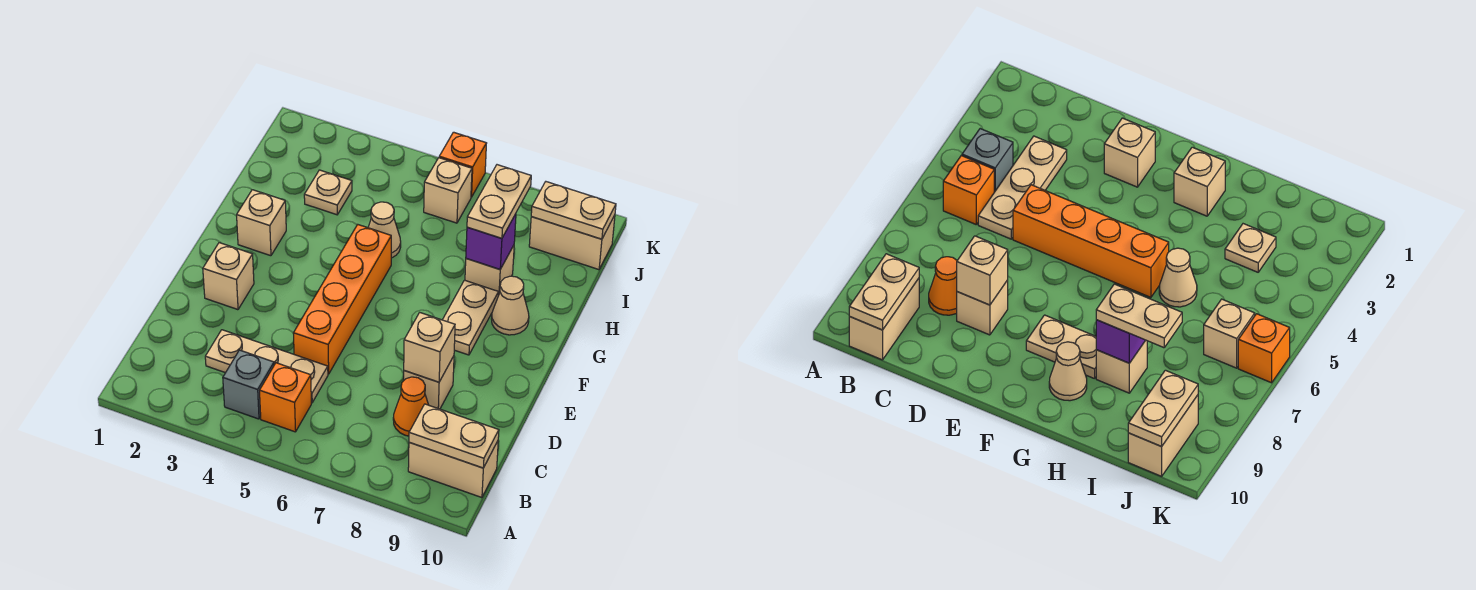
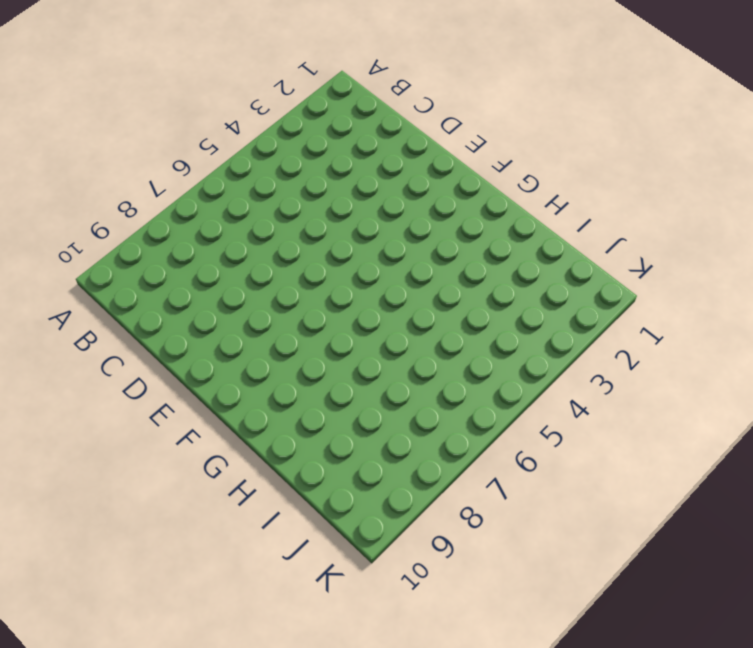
none -> grey 1x1 brick [223,350,274,419]
none -> orange 1x1 brick [260,363,311,432]
none -> tan 1x2 brick [408,441,498,498]

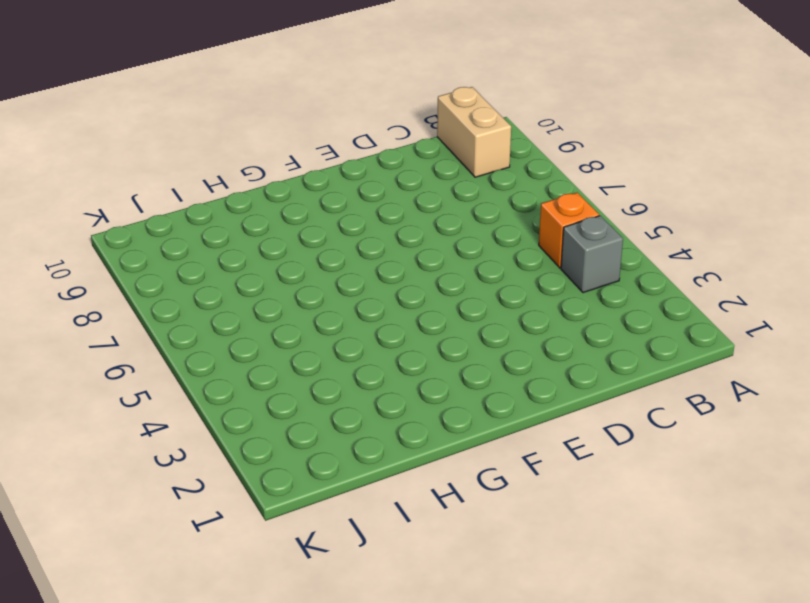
none -> tan 1x3 plate [205,330,328,403]
none -> orange 1x1 cone [393,377,428,436]
none -> orange 1x4 brick [293,225,391,374]

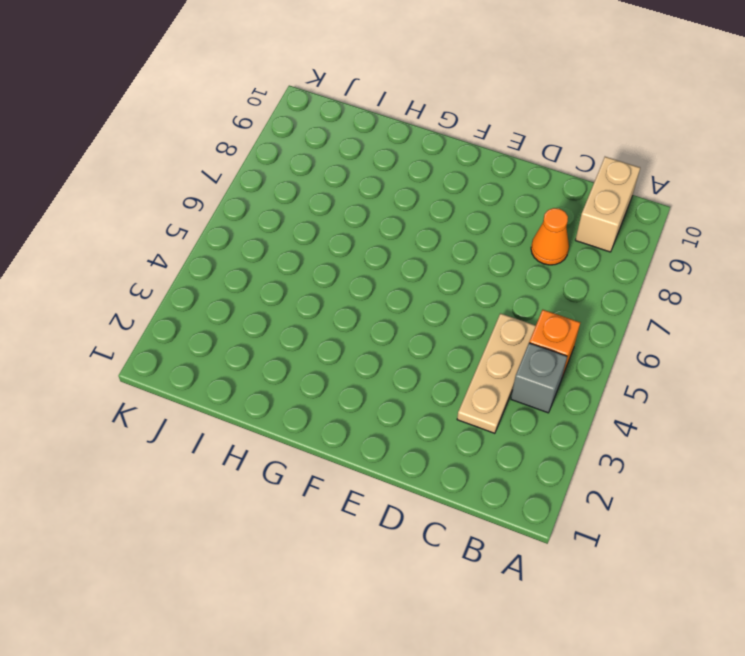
none -> orange 1x4 brick [293,225,391,374]
none -> tan 1x1 brick [404,356,454,409]
none -> tan 1x1 brick [203,243,254,310]

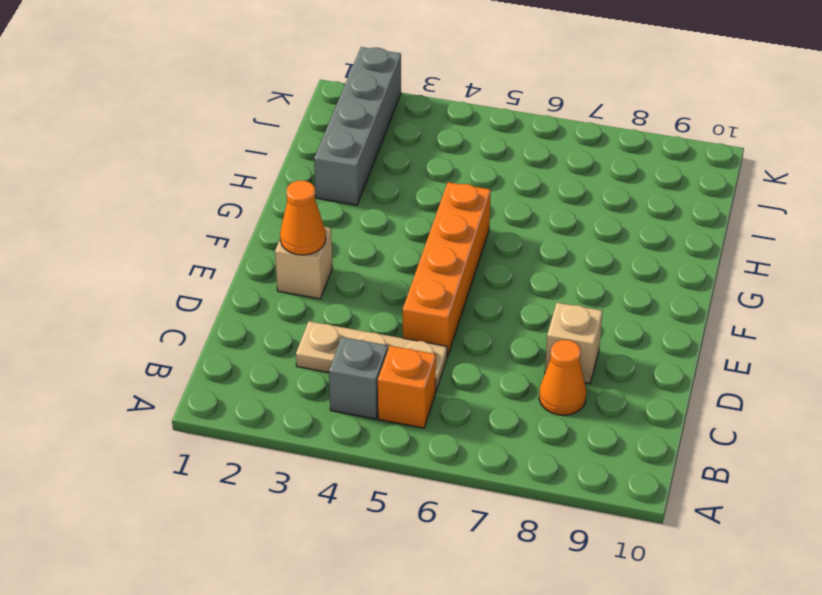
orange 1x1 cone [280,181,326,255] -> none
grey 1x4 brick [314,47,401,205] -> none
none -> tan 1x2 brick [408,441,498,498]
none -> tan 1x2 plate [443,280,499,355]
none -> tan 1x1 brick [237,190,286,256]

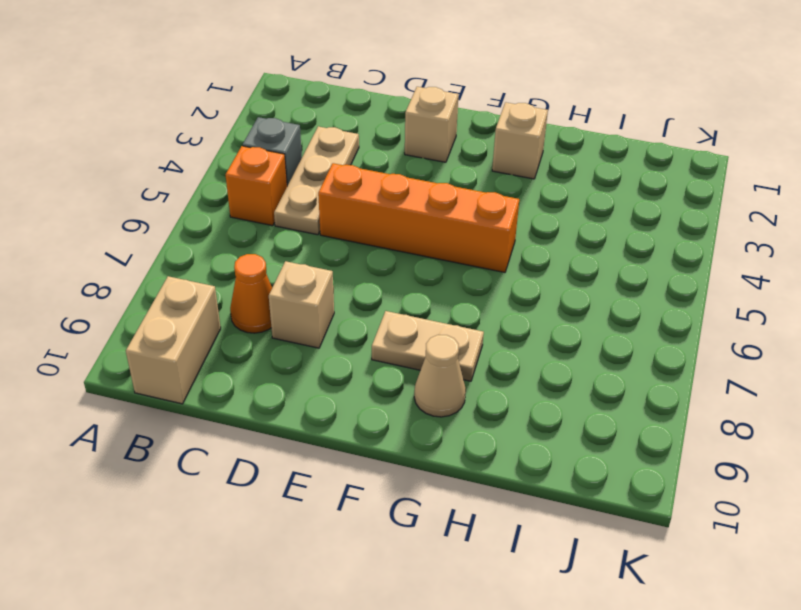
none -> tan 1x1 cone [368,202,401,258]
none -> tan 1x1 brick [465,245,514,296]
none -> tan 1x1 plate [304,170,352,215]

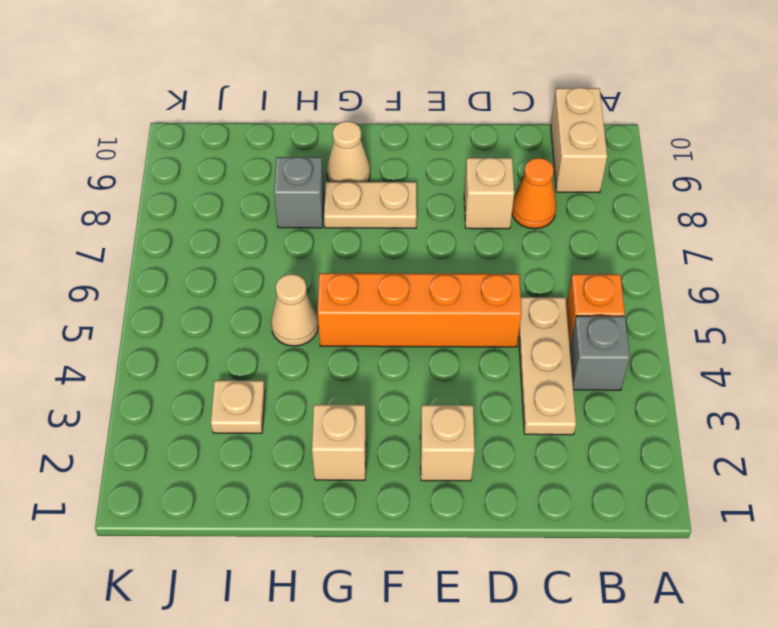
grey 1x1 brick [274,157,324,228] -> tan 1x1 brick [465,245,514,296]
none -> tan 1x1 brick [424,158,472,223]
none -> tan 1x2 brick [529,215,615,270]
none -> orange 1x1 brick [439,132,487,197]

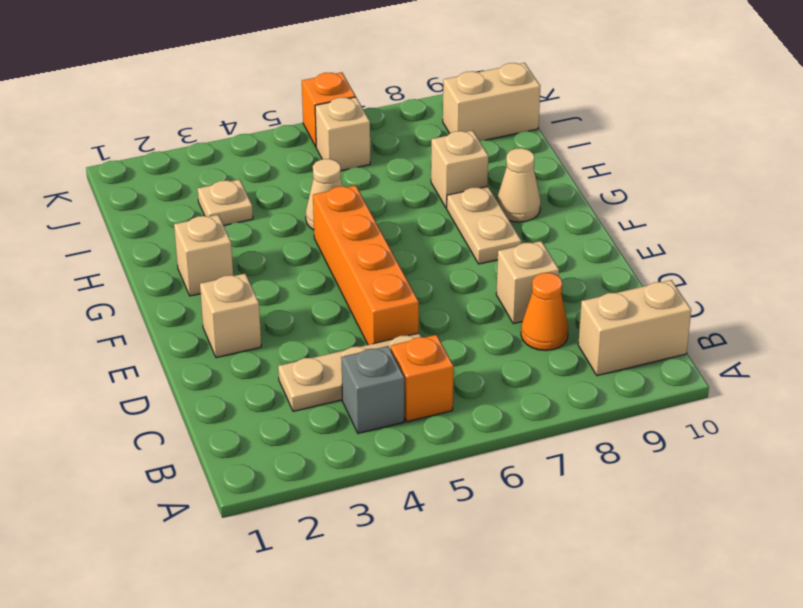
none -> tan 1x2 plate [409,404,499,468]
none -> tan 1x1 brick [404,313,455,382]
none -> purple 1x1 brick [466,214,516,269]

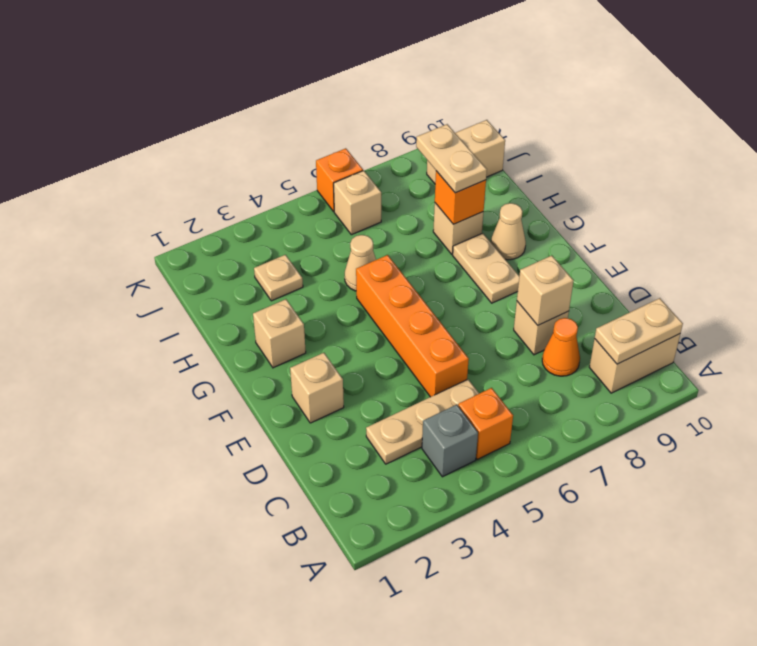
orange 1x1 brick [435,171,486,224] -> purple 1x1 brick [466,214,516,269]
none -> tan 1x2 plate [531,182,616,239]

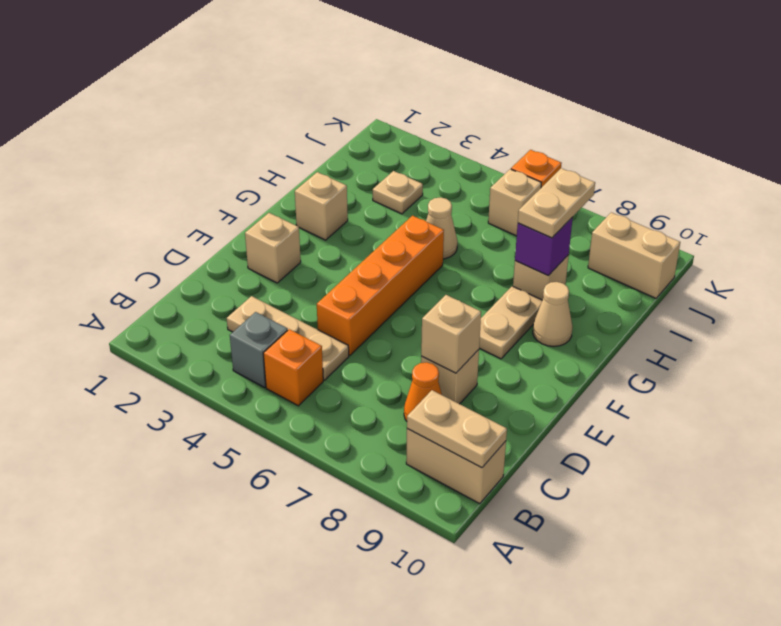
none -> tan 1x2 plate [531,182,616,239]

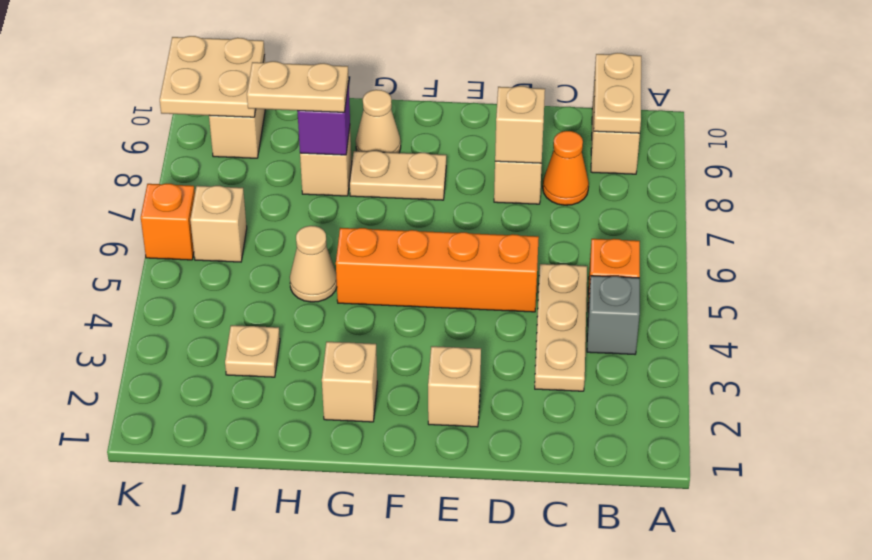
tan 2x2 plate [160,36,265,117] -> tan 1x2 plate [531,182,616,239]

